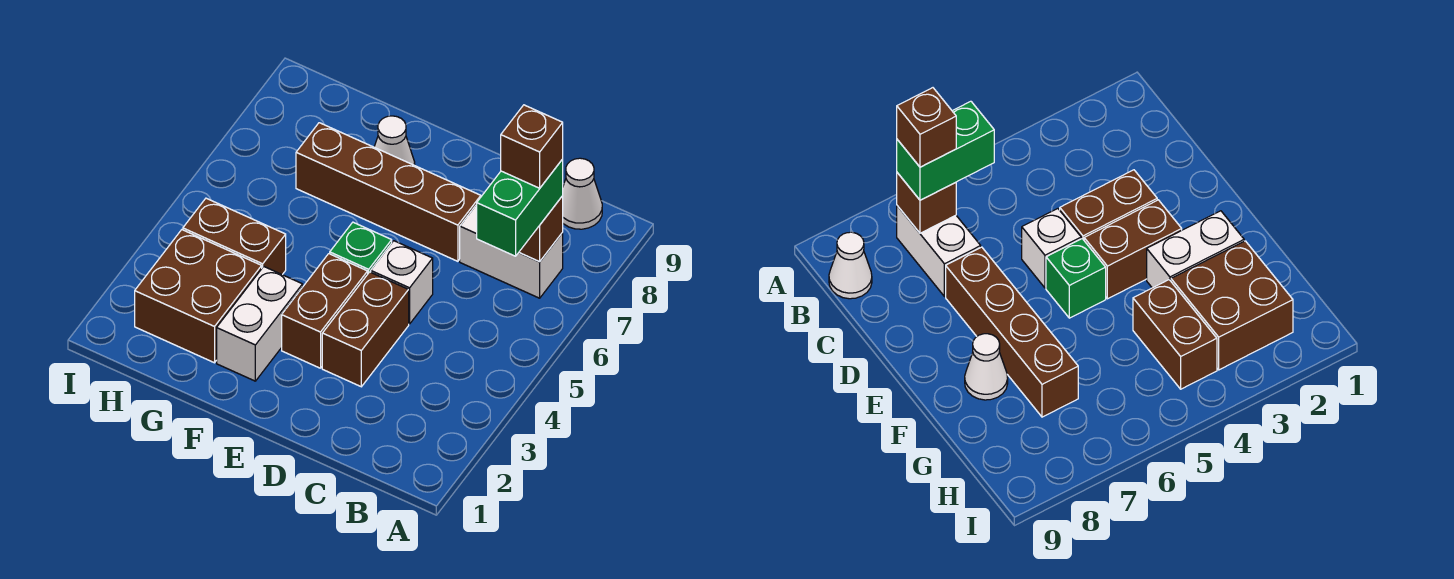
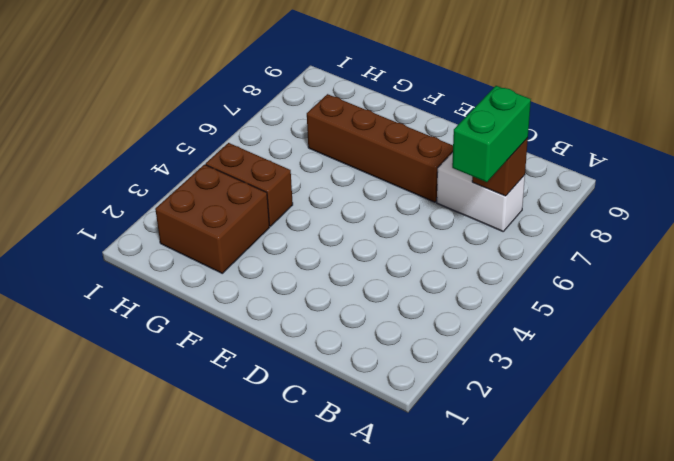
none -> white 1x1 cone [563,158,602,229]
none -> brown 1x2 brick [322,272,409,387]
none -> white 1x1 brick [371,241,433,324]

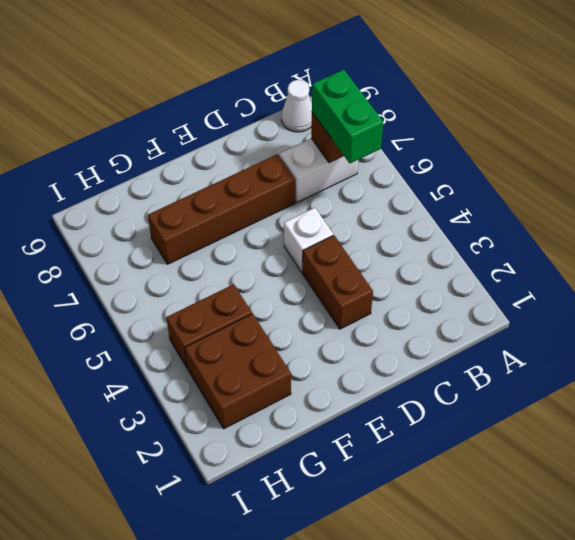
none -> brown 1x2 brick [282,254,368,368]
none -> green 1x1 brick [330,222,392,273]
none -> white 1x2 brick [217,266,303,381]

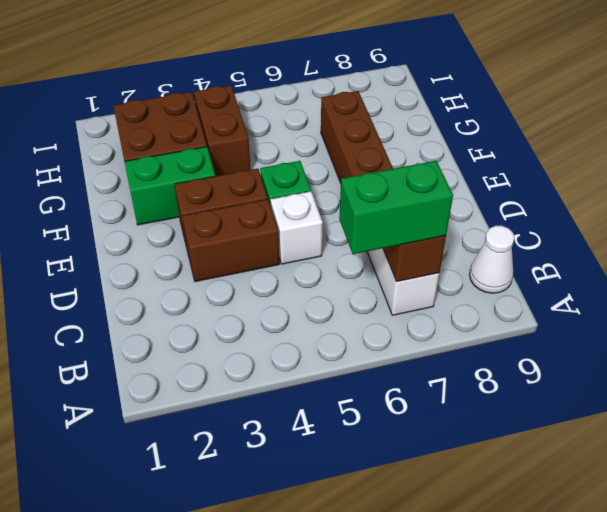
green 1x2 brick [125,147,215,225] -> white 1x2 brick [217,266,303,381]
none -> white 1x1 cone [374,116,415,165]
none -> brown 1x1 brick [501,105,563,188]

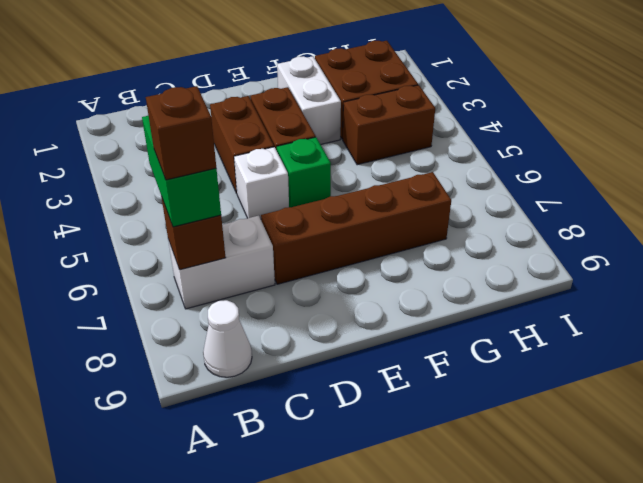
none -> white 1x1 cone [374,116,415,165]

